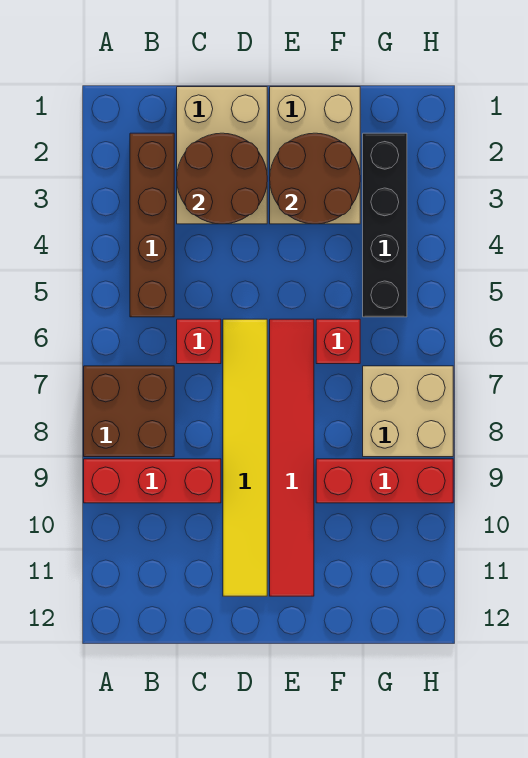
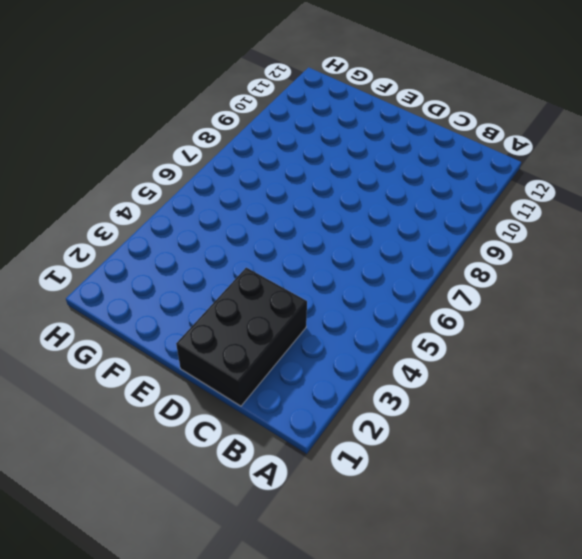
black 2x3 brick [176,268,307,406] -> tan 2x3 brick [177,87,267,224]
none -> brown 2x2 brick [84,366,174,457]
none -> red 1x3 brick [84,459,221,503]
none -> brown 1x4 brick [130,133,174,317]

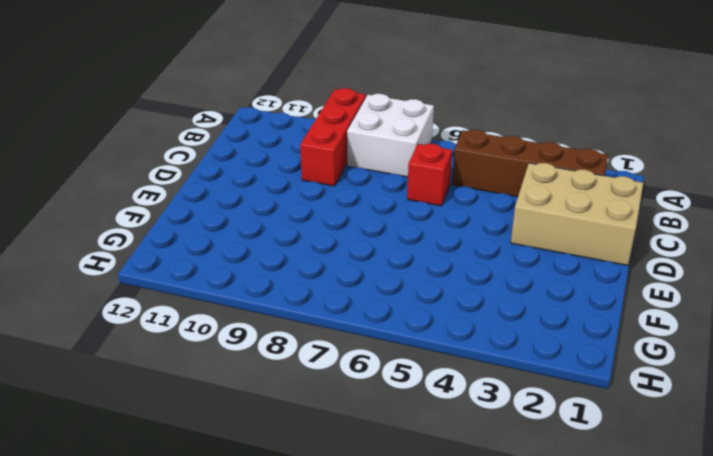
white 2x2 brick [347,94,434,177] -> brown 2x2 brick [84,366,174,457]
none -> yellow 1x6 tile [223,319,267,596]
none -> tan 2x3 brick [270,87,360,224]
none -> red 1x6 tile [270,319,314,596]

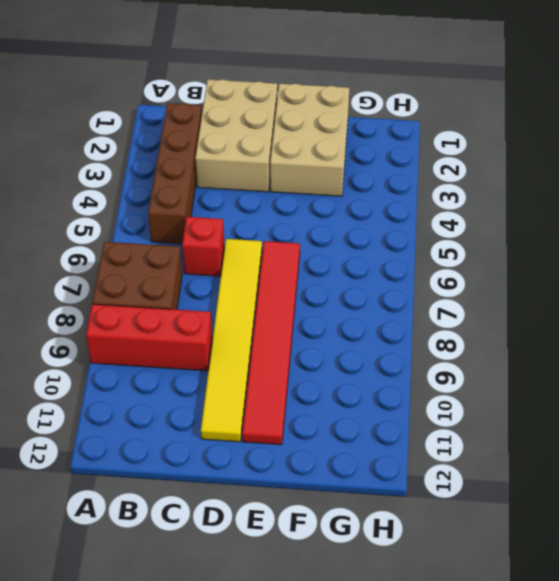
none -> red 1x1 brick [316,319,360,364]
none -> red 1x3 brick [316,459,453,503]
none -> black 1x4 brick [363,133,407,317]

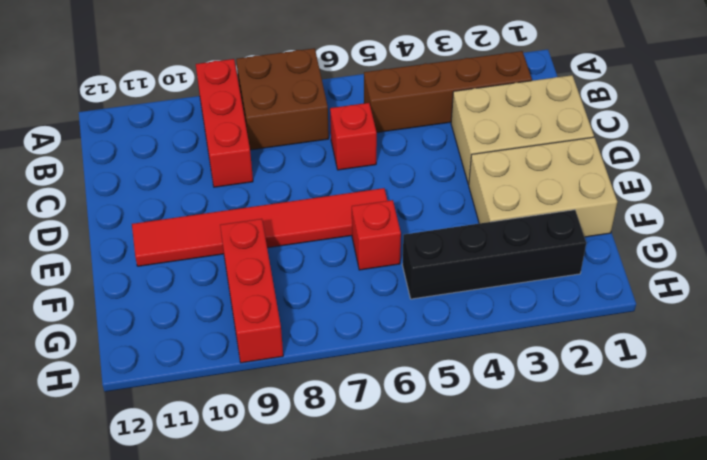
none -> yellow 1x6 tile [223,319,267,596]
none -> tan 2x2 brick [363,366,453,457]
none -> brown 2x2 round brick [177,133,267,224]

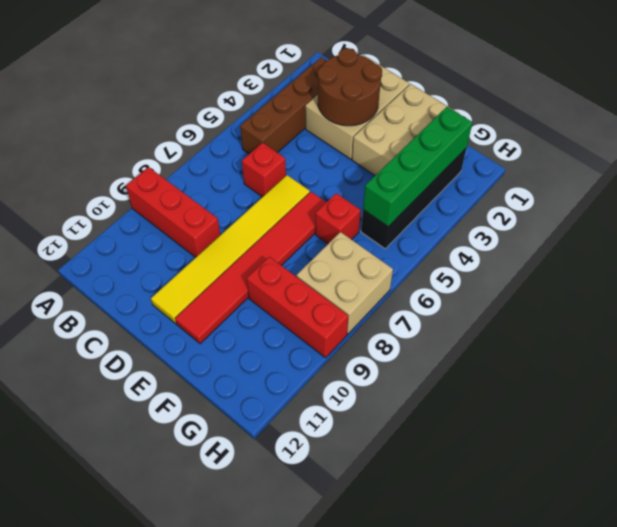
green 1x4 brick [363,107,472,227] -> none
none -> brown 2x2 brick [84,366,174,457]
none -> brown 2x2 round brick [270,133,360,224]

